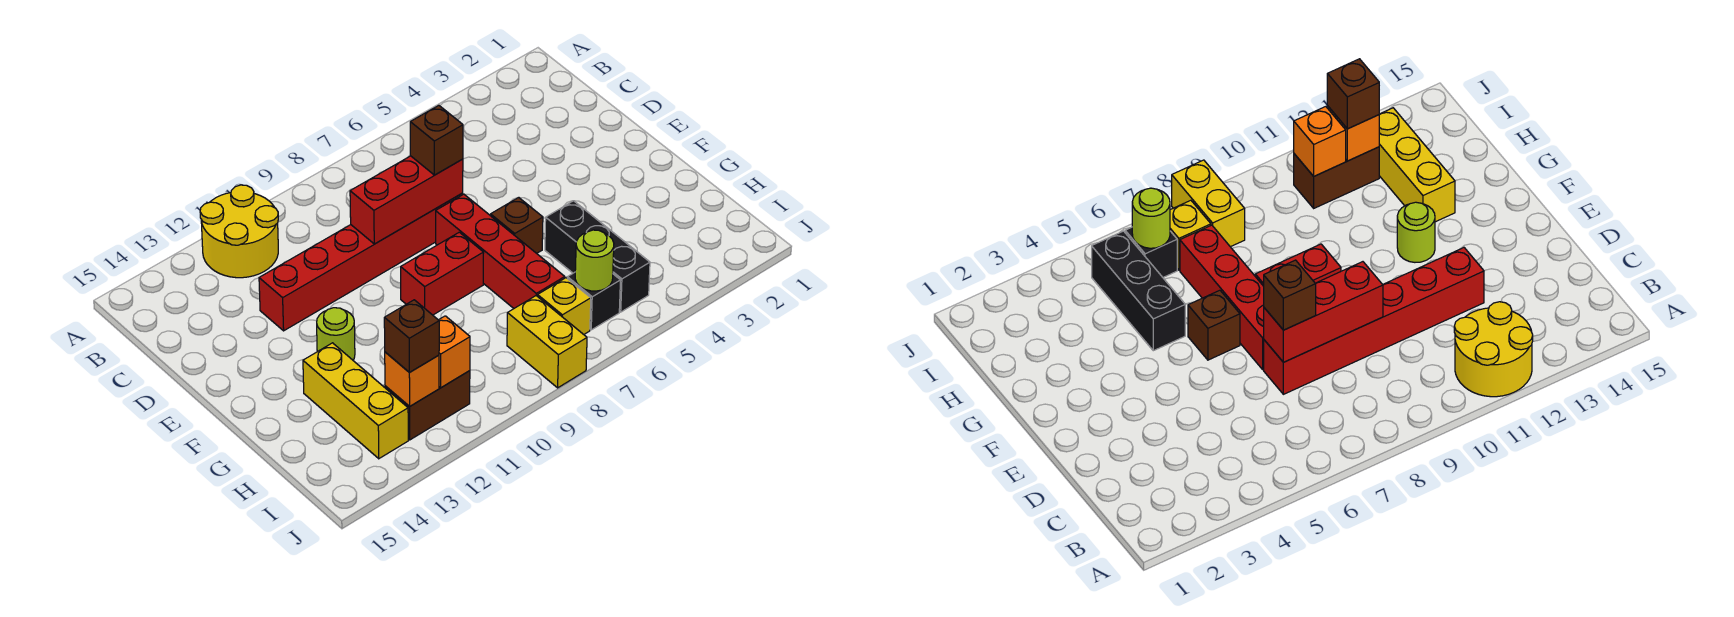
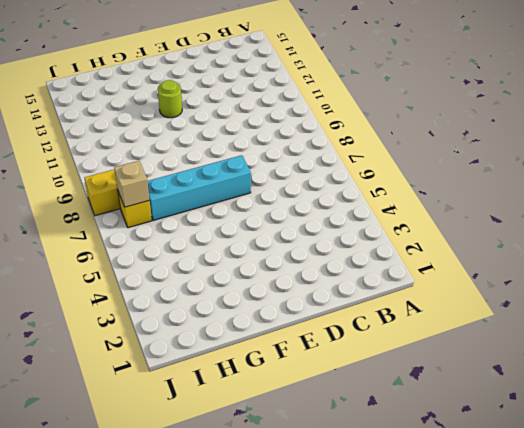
cyan 1x4 brick [147,155,251,221] -> red 1x4 brick [436,194,565,308]
tan 1x1 brick [114,161,150,207] -> none
none -> yellow 2x2 round brick [200,185,278,278]
none -> red 1x6 brick [259,193,463,331]
none -> brown 1x1 brick [491,197,543,253]

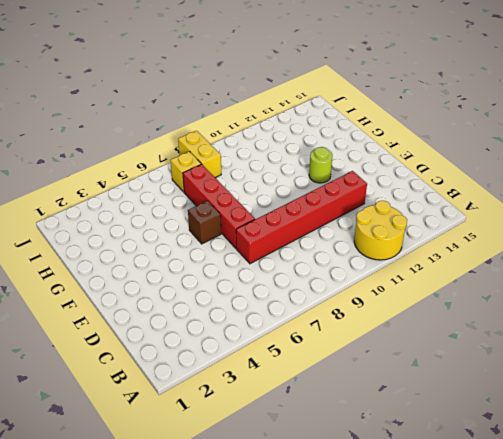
none -> red 1x2 brick [401,232,484,315]
none -> black 1x3 brick [545,201,650,312]
none -> yellow 1x3 brick [303,343,408,459]

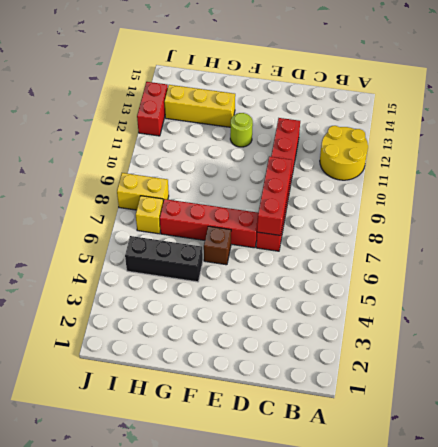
red 1x2 brick [137,82,168,136] -> red 1x2 brick moved to [401,232,484,315]
none -> black 1x1 brick [567,272,621,330]
none -> brown 1x2 brick [385,371,470,440]
none -> lime 1x1 round brick [575,230,614,291]

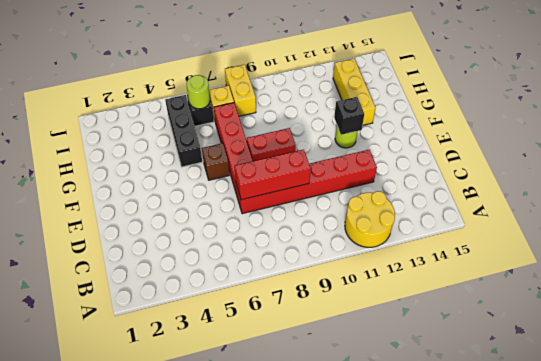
black 1x1 brick [334,97,364,135] -> none
none -> brown 1x2 brick [385,371,470,440]
none -> orange 1x1 brick [439,316,470,388]
none -> orange 1x1 brick [385,352,439,406]

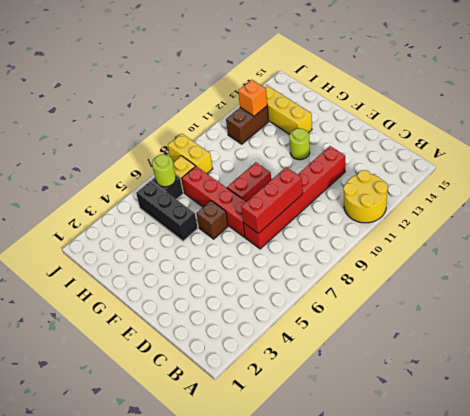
none -> orange 1x1 brick [439,316,470,388]
none -> brown 1x1 brick [410,106,463,175]
none -> brown 1x1 brick [384,300,439,373]

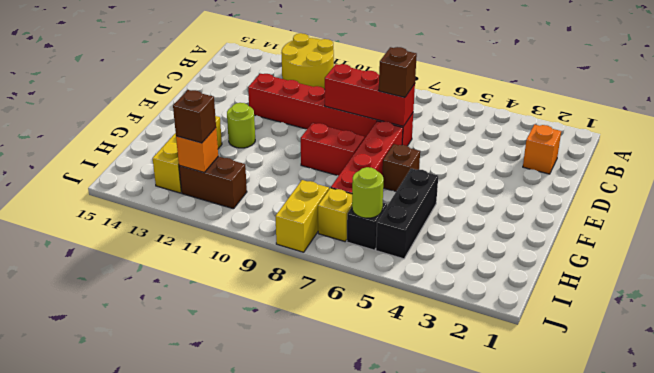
orange 1x1 brick [523,124,561,174] -> orange 1x1 brick moved to [439,316,470,388]

